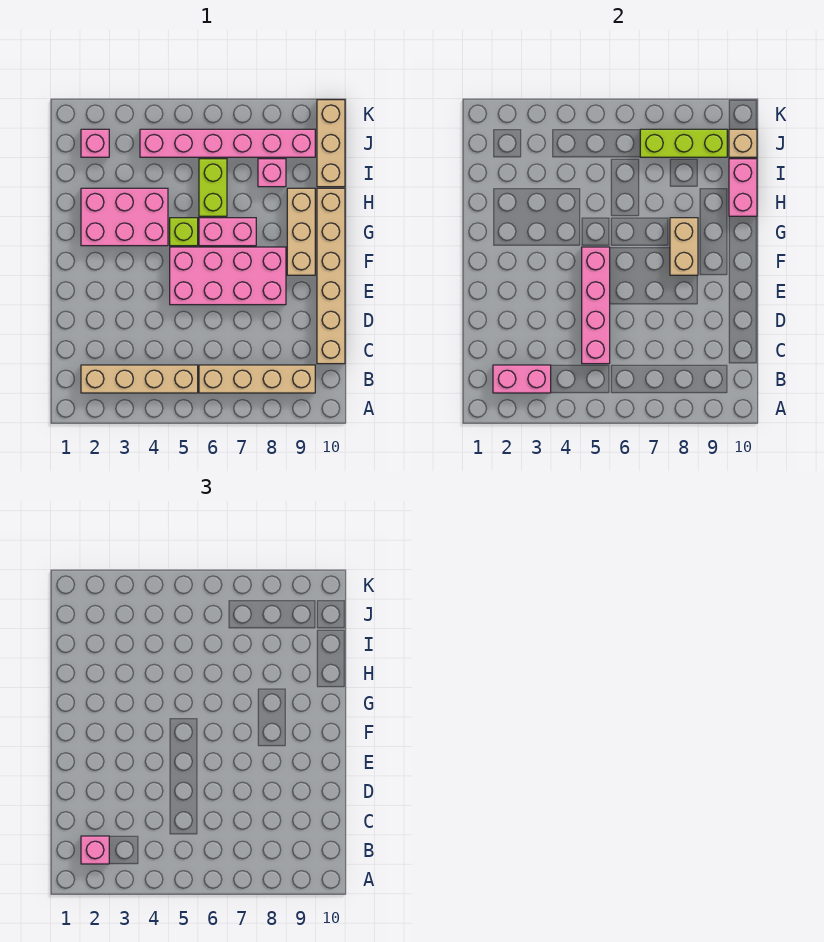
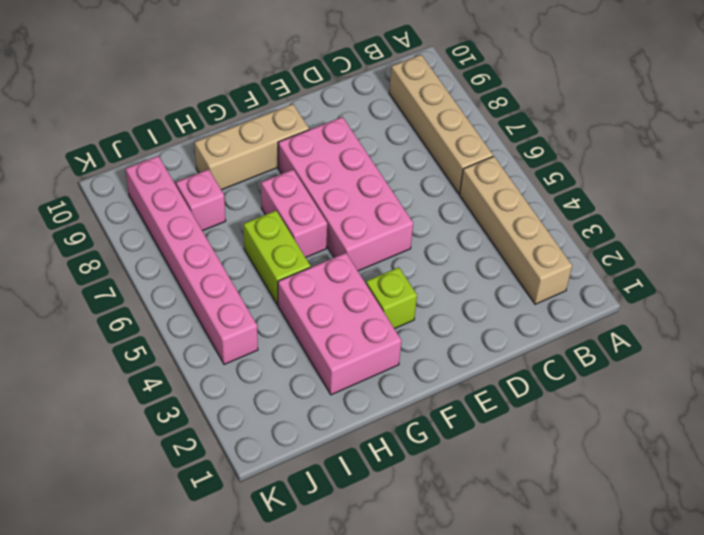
lime 1x1 brick [366,267,417,329] -> lime 1x1 brick moved to [170,218,198,246]
lime 1x2 brick [243,211,311,305] -> lime 1x2 brick turned to [199,159,227,216]
none -> tan 1x6 brick [317,188,345,364]
none -> tan 1x3 brick [317,100,345,187]
none -> pink 1x1 brick [81,129,109,157]

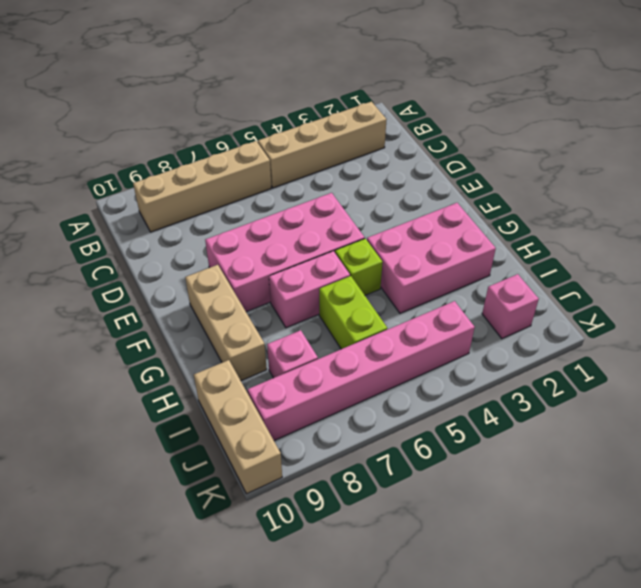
none -> tan 1x6 brick [317,188,345,364]
none -> pink 1x2 brick [493,365,551,393]
none -> pink 1x4 brick [582,247,610,364]

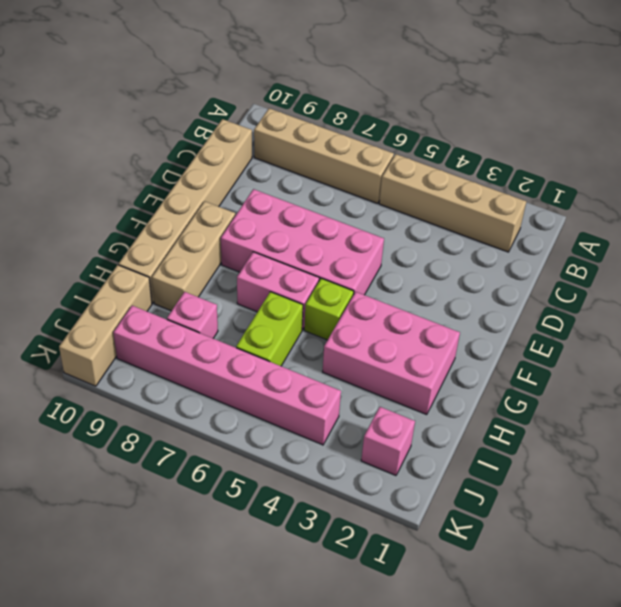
none -> pink 1x2 brick [493,365,551,393]
none -> pink 1x4 brick [582,247,610,364]
none -> tan 1x2 brick [670,218,698,275]

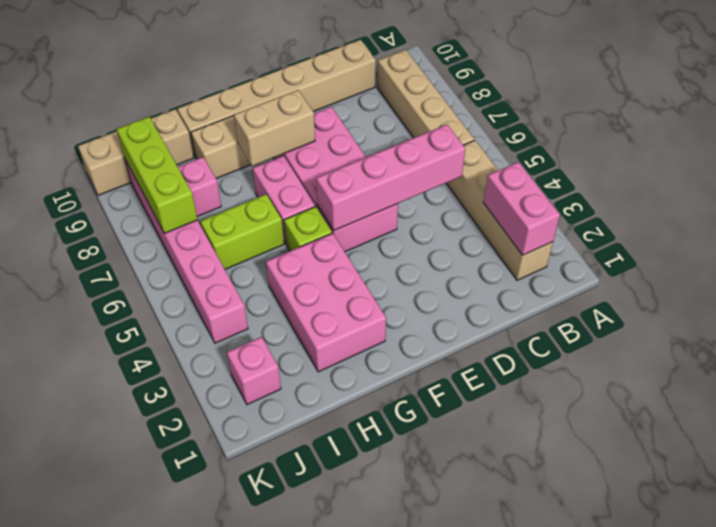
none -> pink 1x2 brick [729,159,757,216]
none -> tan 1x1 brick [729,129,757,157]
none -> pink 1x1 brick [81,836,109,864]

